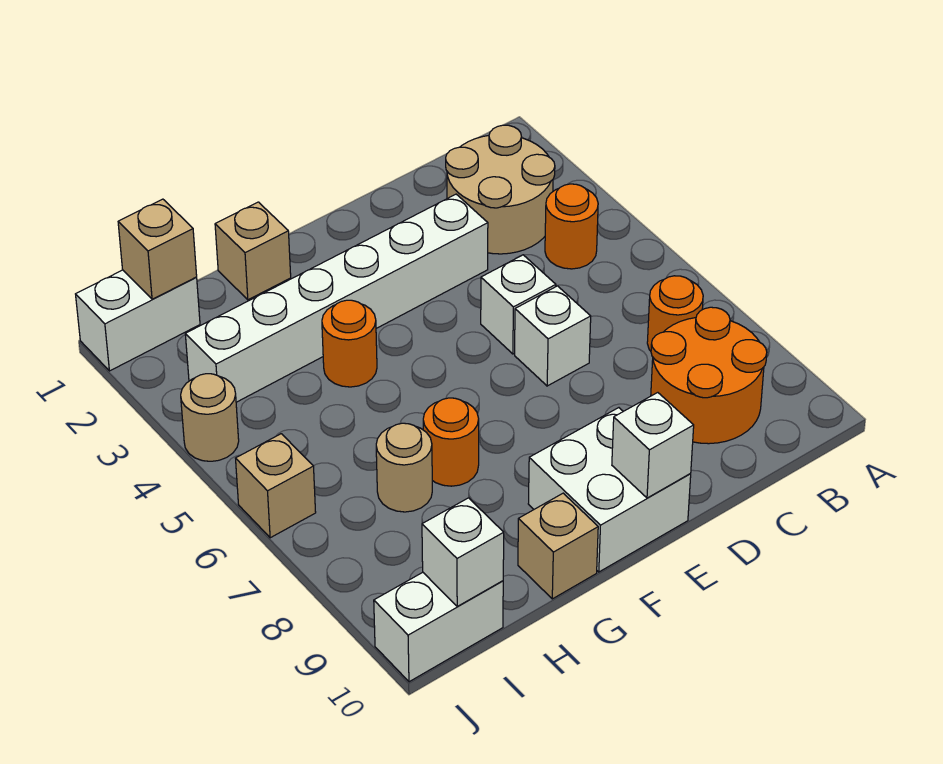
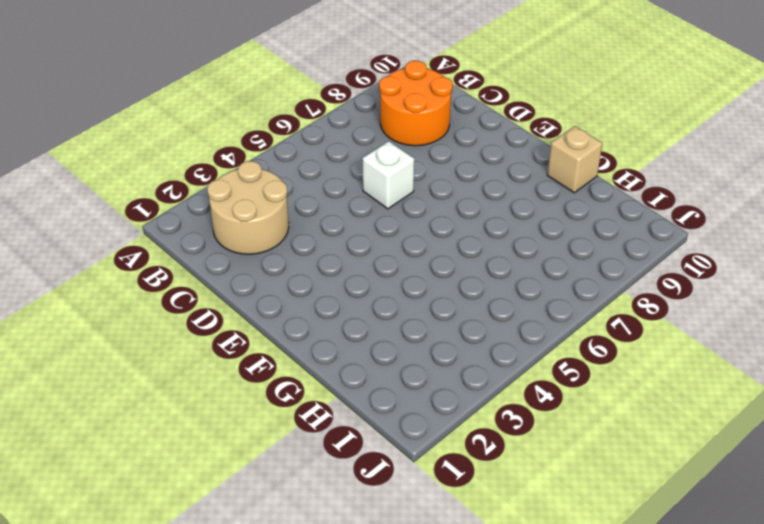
none -> orange 1x1 round brick [545,184,598,269]
none -> orange 1x1 round brick [647,276,703,351]
none -> white 1x6 brick [185,194,488,402]

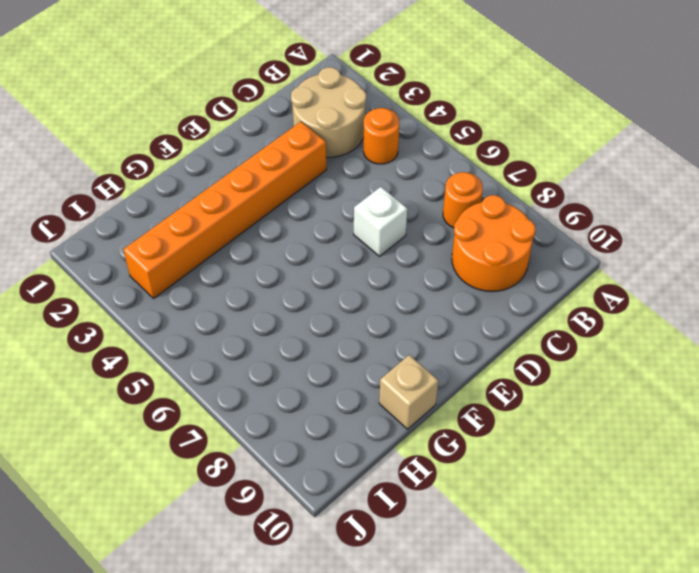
orange 1x6 brick [123,122,326,298] -> white 1x6 brick [185,194,488,402]
none -> white 1x1 brick [481,255,556,354]
none -> white 2x2 brick [528,408,691,572]
none -> tan 1x1 brick [215,202,291,300]

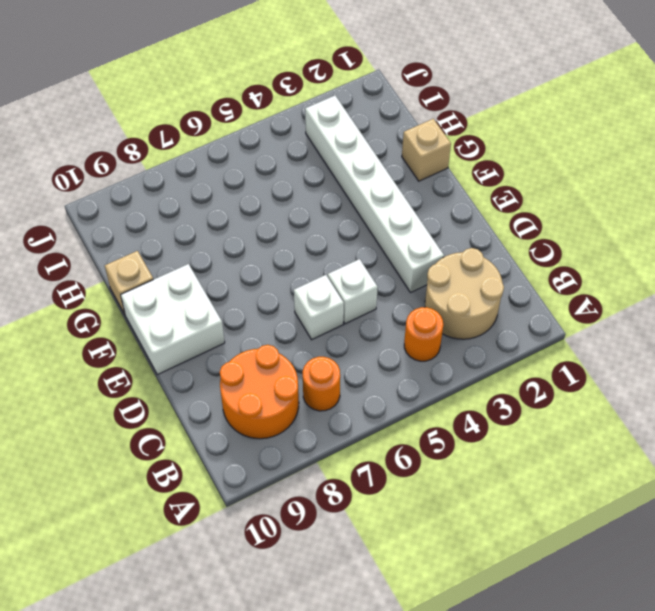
none -> orange 1x1 round brick [322,300,377,387]
none -> orange 1x1 round brick [423,398,479,486]
none -> tan 1x1 round brick [376,423,432,512]

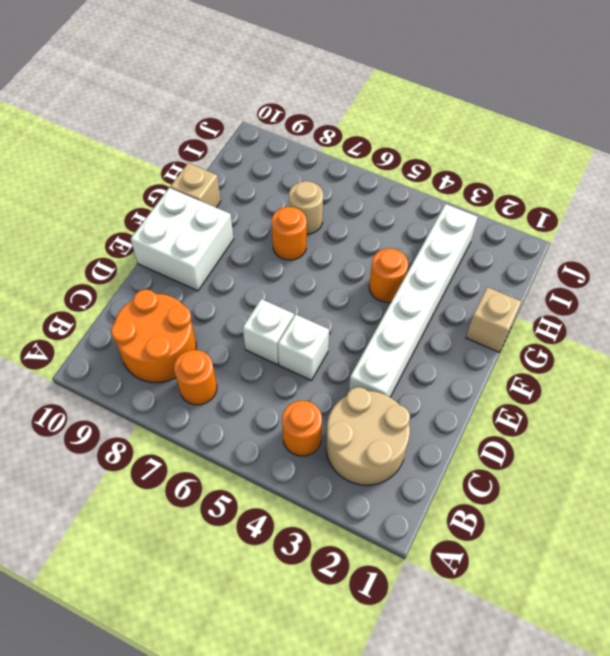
none -> white 1x2 brick [76,270,200,371]
none -> white 1x2 brick [374,572,503,682]
none -> tan 1x1 round brick [181,374,239,461]

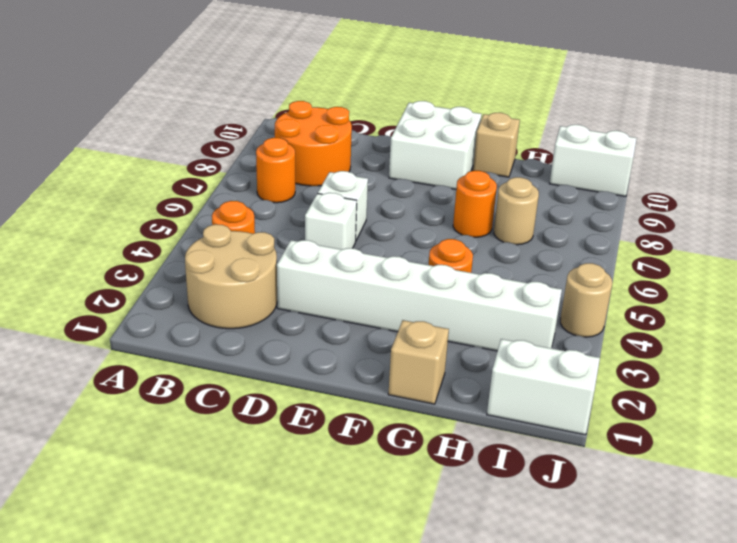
none -> tan 1x1 brick [236,434,316,538]
none -> white 1x1 brick [612,393,694,498]
none -> tan 1x1 brick [118,199,197,299]

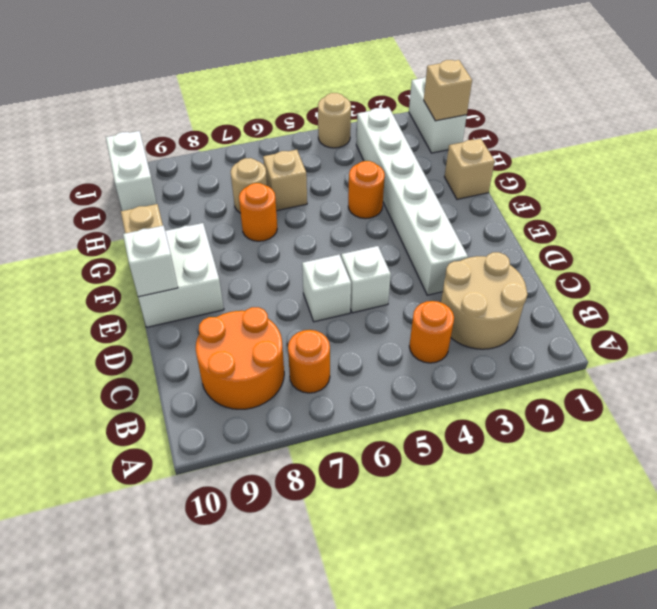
tan 1x1 brick [263,150,307,211] -> tan 1x1 brick moved to [236,434,316,538]
none -> white 1x1 brick [422,498,504,606]

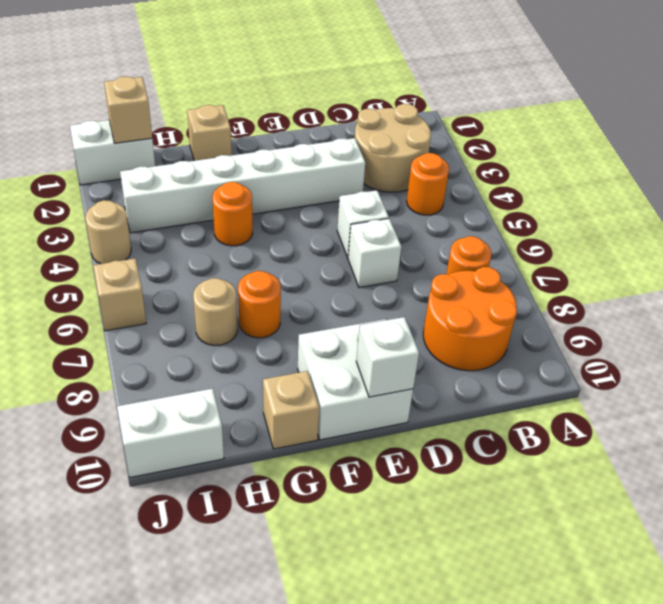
none -> white 1x1 brick [422,498,504,606]

